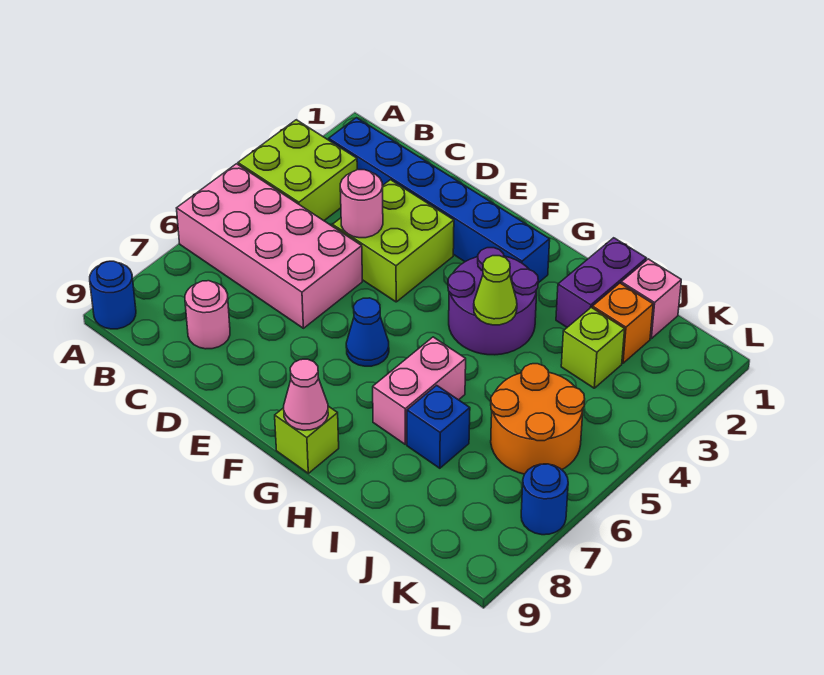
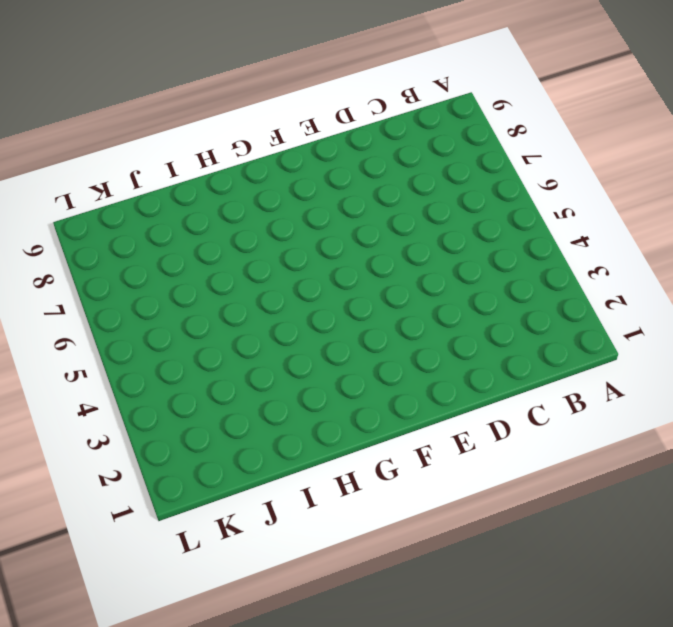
none -> lime 2x2 brick [238,120,357,221]
none -> pink 2x4 brick [177,164,362,328]
none -> blue 1x1 round brick [90,261,136,329]

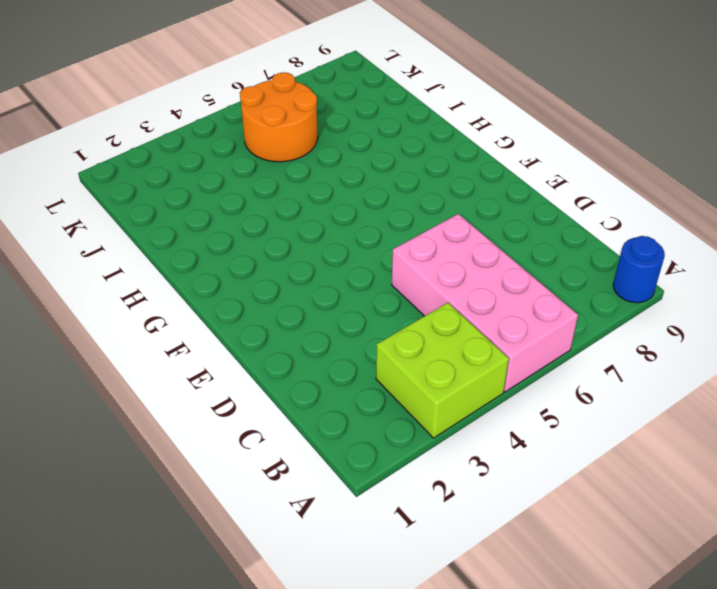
none -> blue 1x6 brick [329,118,550,283]
none -> pink 1x1 round brick [185,281,230,349]
none -> lime 2x2 brick [332,180,454,302]

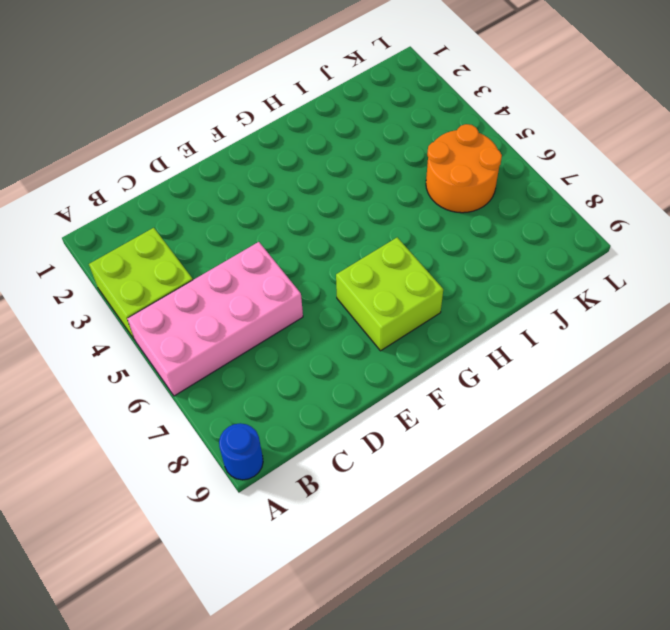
lime 2x2 brick [336,238,443,351] -> lime 2x2 brick moved to [332,180,454,302]
none -> blue 1x6 brick [329,118,550,283]
none -> pink 1x1 round brick [185,281,230,349]
none -> blue 1x1 cone [346,298,389,366]

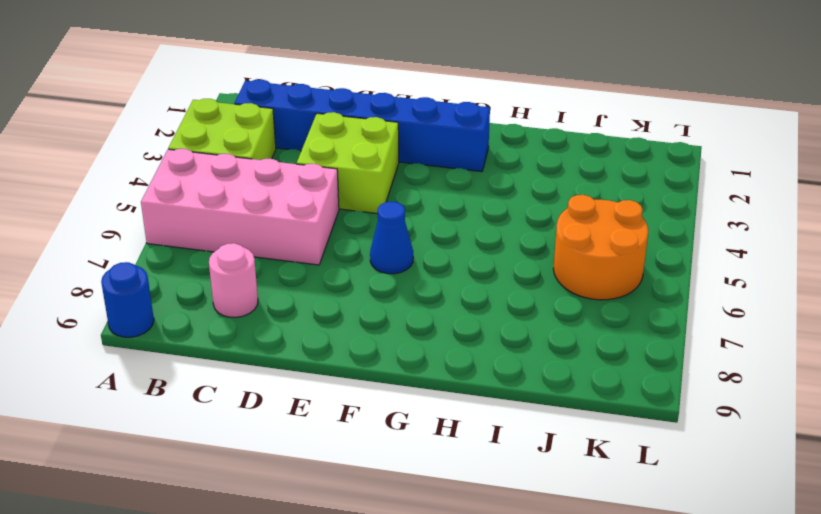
none -> purple 2x2 round brick [448,248,538,355]
none -> lime 1x1 brick [275,406,339,473]
none -> pink 1x2 brick [373,337,466,444]

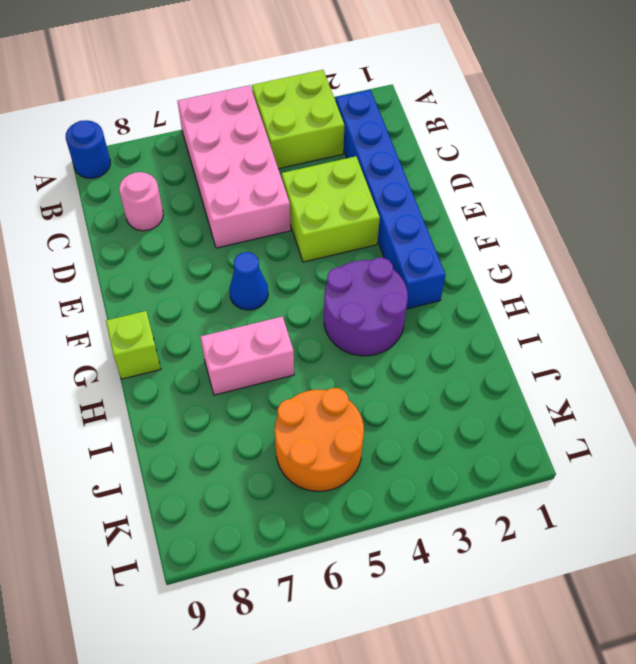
none -> purple 1x2 brick [556,238,647,327]
none -> blue 1x1 brick [407,385,470,468]
none -> pink 1x1 brick [621,259,681,339]

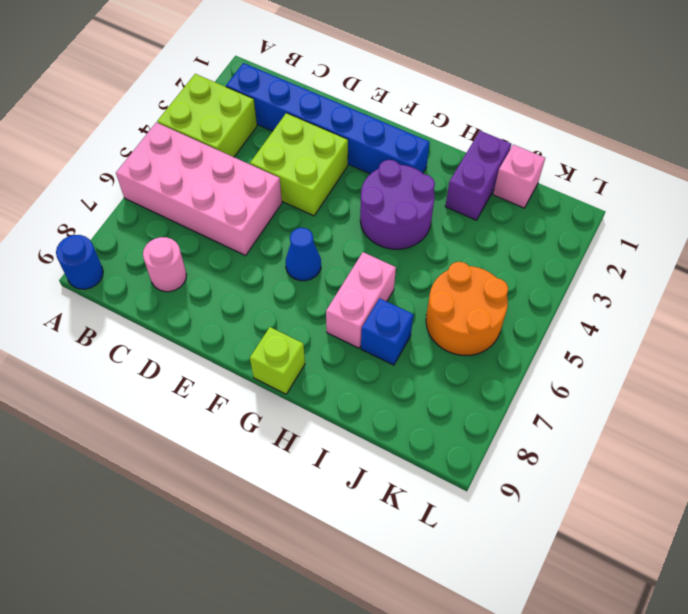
none -> orange 1x1 brick [593,283,653,363]
none -> lime 1x1 brick [561,307,625,388]
none -> blue 1x1 round brick [521,464,568,535]

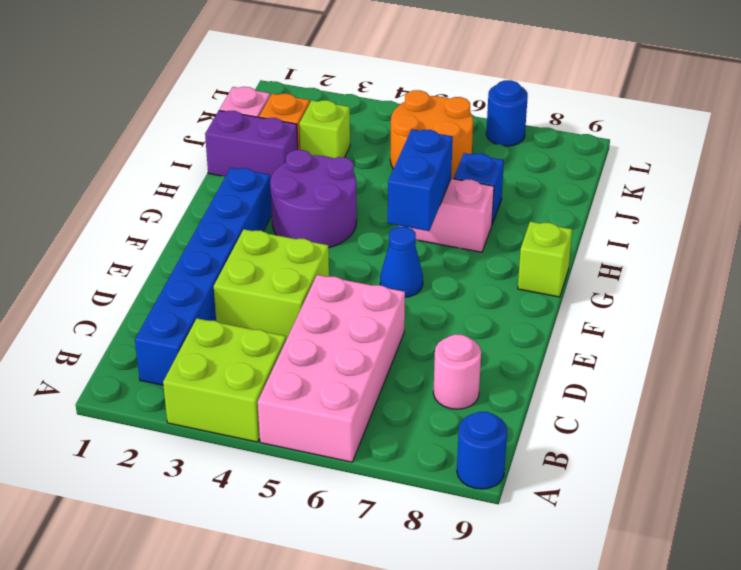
blue 1x2 brick [388,129,453,231] -> none
none -> pink 1x1 round brick [340,170,383,238]
none -> pink 1x1 cone [284,359,328,430]
none -> lime 1x1 cone [474,256,517,325]

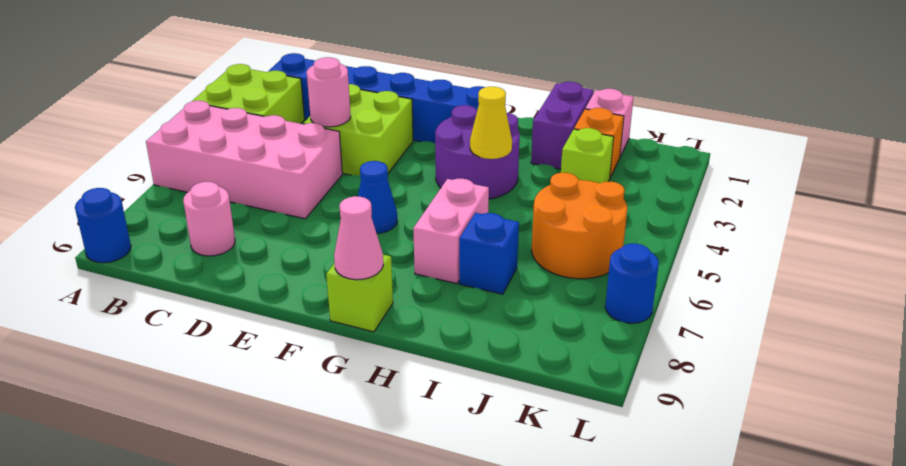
yellow 1x1 cone [470,87,512,159] -> lime 1x1 cone [474,256,517,325]

